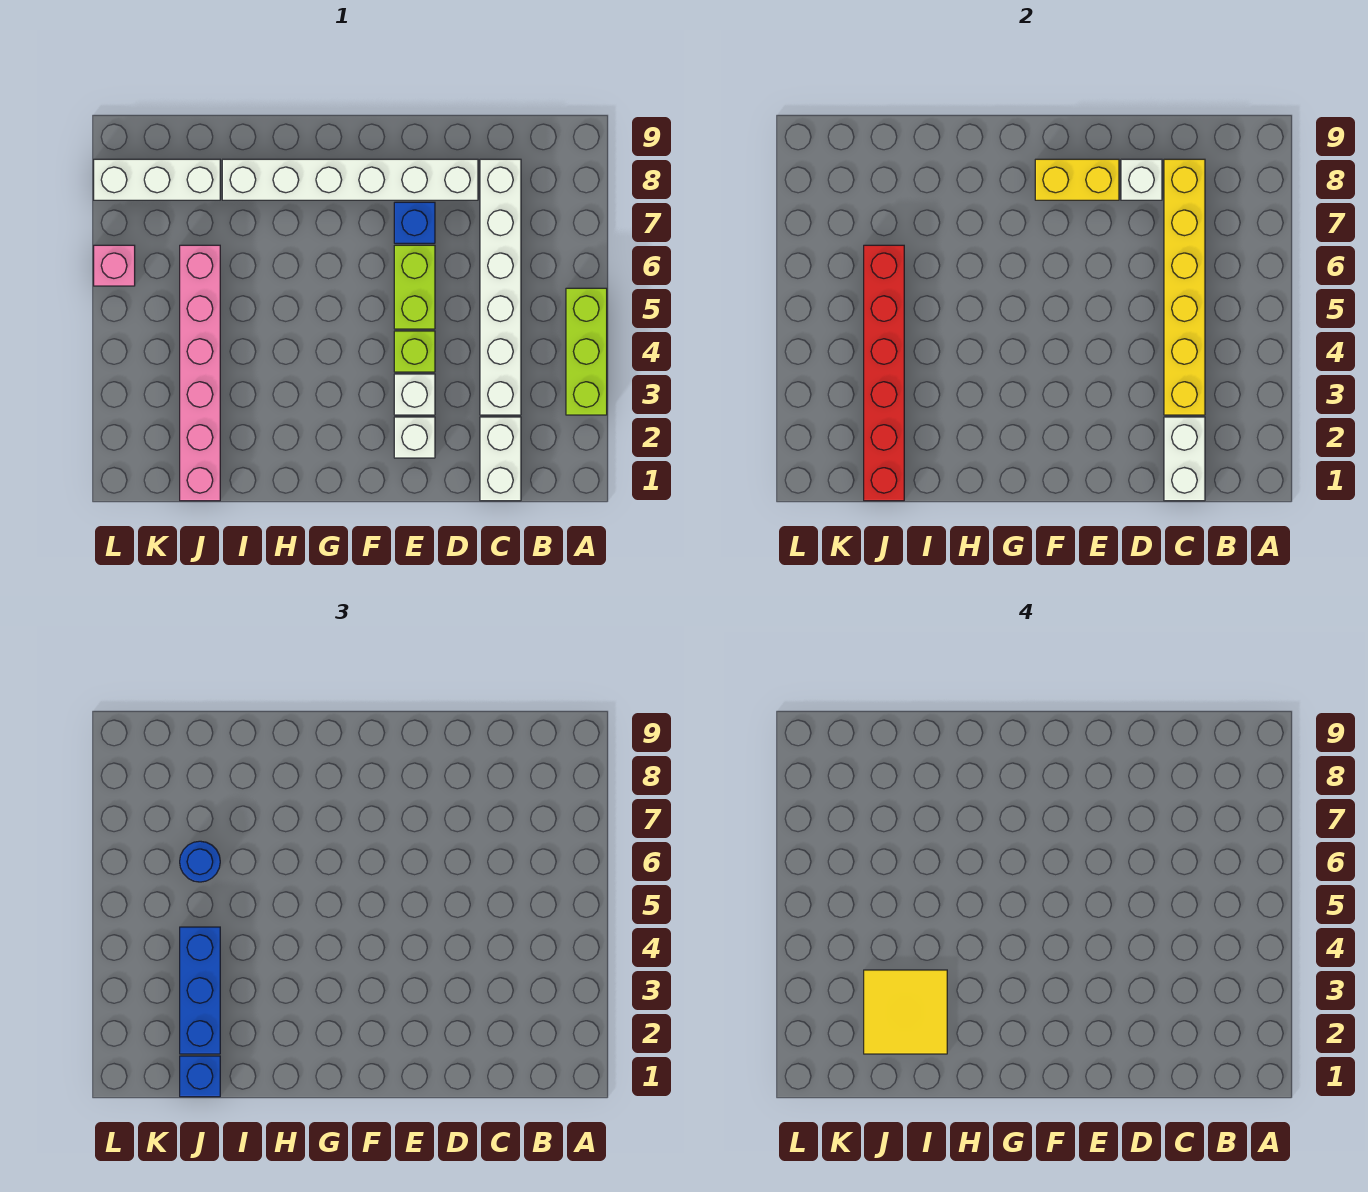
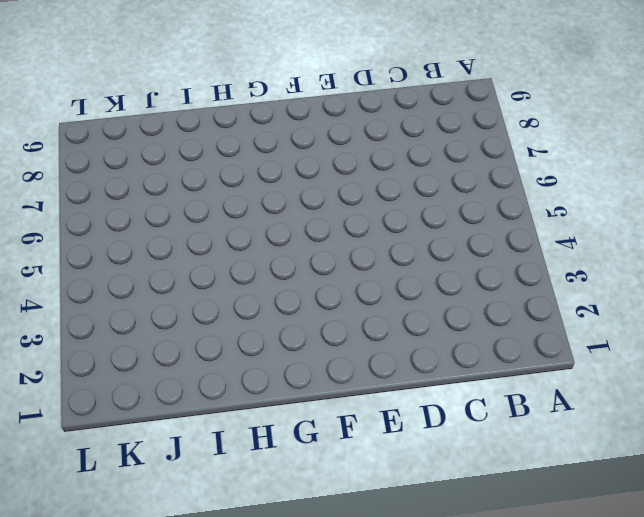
none -> lime 1x3 brick [566,288,607,415]
none -> white 1x2 brick [480,417,521,501]
none -> white 1x6 brick [480,159,521,415]

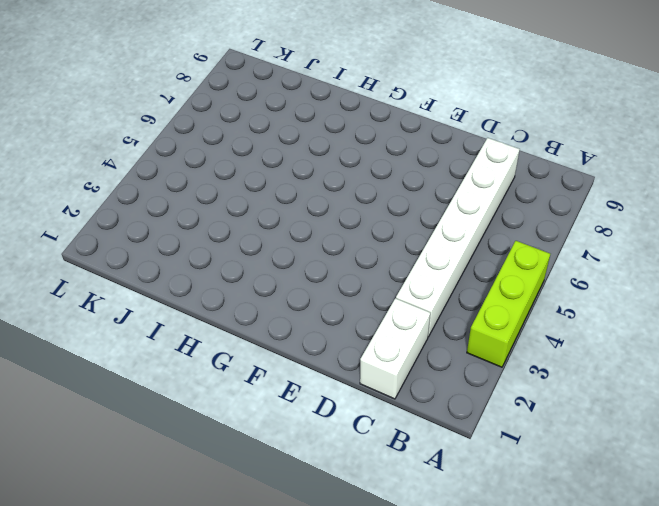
none -> white 1x6 brick [222,159,478,200]
none -> white 1x1 brick [394,417,435,458]
none -> white 1x1 brick [394,374,435,415]

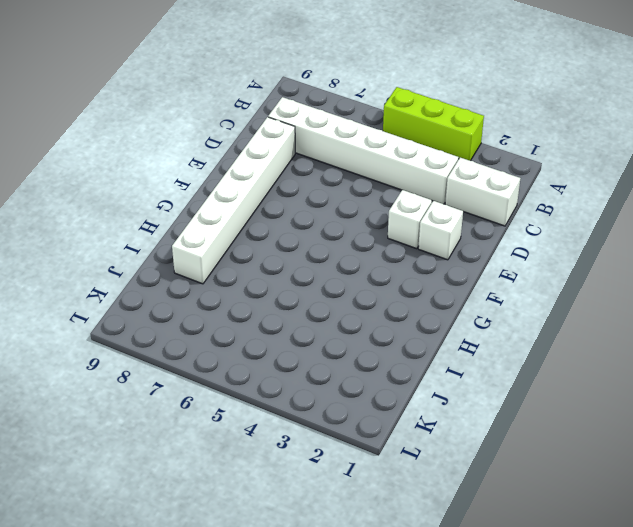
none -> lime 1x1 brick [394,331,435,372]
none -> lime 1x2 brick [394,245,435,329]
none -> blue 1x1 brick [394,202,435,243]

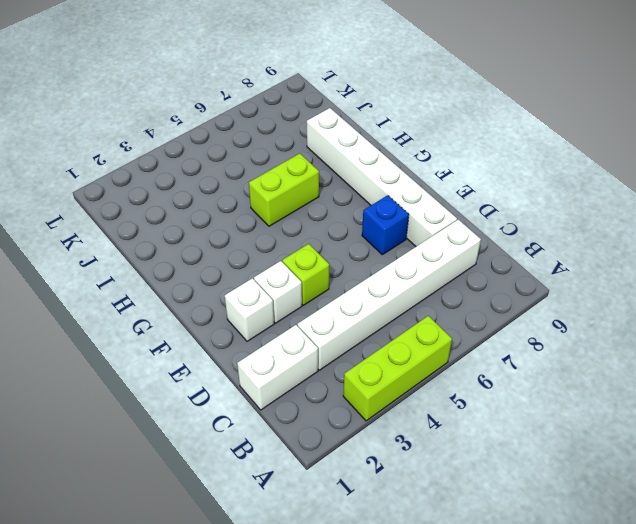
lime 1x2 brick [249,153,319,226] -> lime 1x2 brick moved to [394,245,435,329]
none -> pink 1x6 brick [180,245,220,501]
none -> white 1x3 brick [94,159,220,200]
none -> pink 1x1 brick [94,245,135,286]

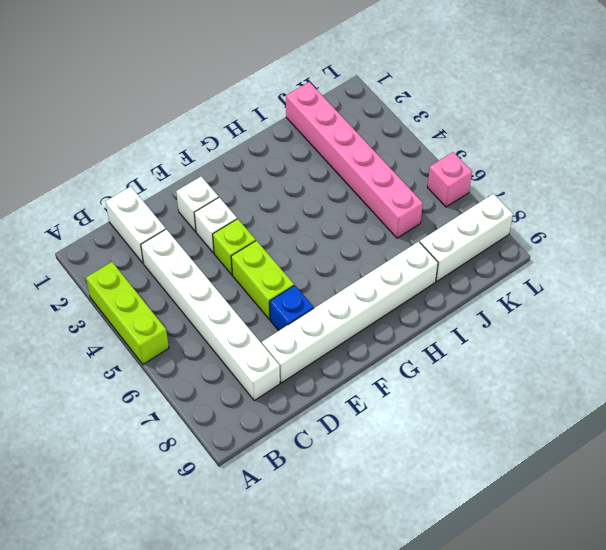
none -> white 1x2 brick [1164,417,1205,501]
none -> yellow 1x6 brick [1164,159,1205,415]
none -> white 1x1 brick [1121,159,1162,200]

